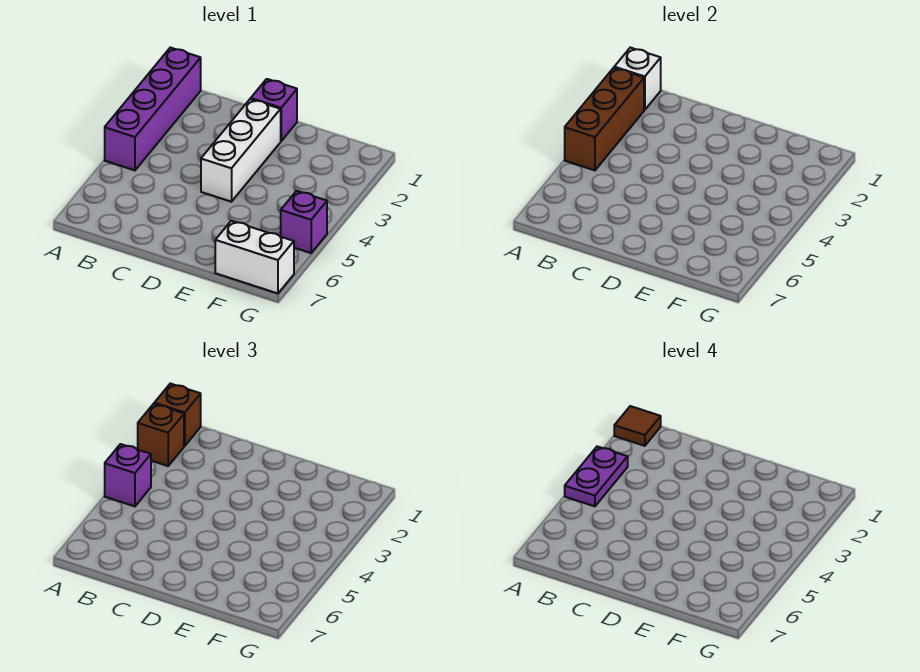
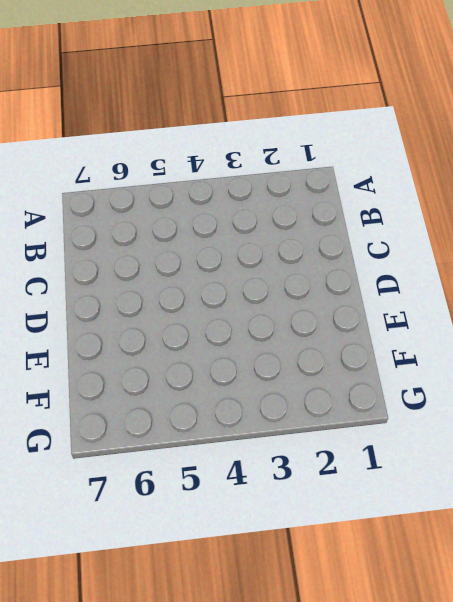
none -> purple 1x4 brick [105,48,201,170]
none -> purple 1x1 brick [251,79,297,141]
none -> white 1x3 brick [201,99,281,202]

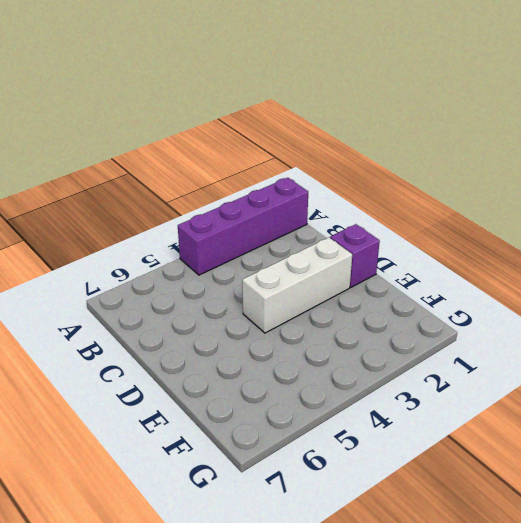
none -> white 1x2 brick [215,221,294,293]
none -> purple 1x1 brick [281,191,327,253]
none -> white 1x1 brick [614,48,661,110]

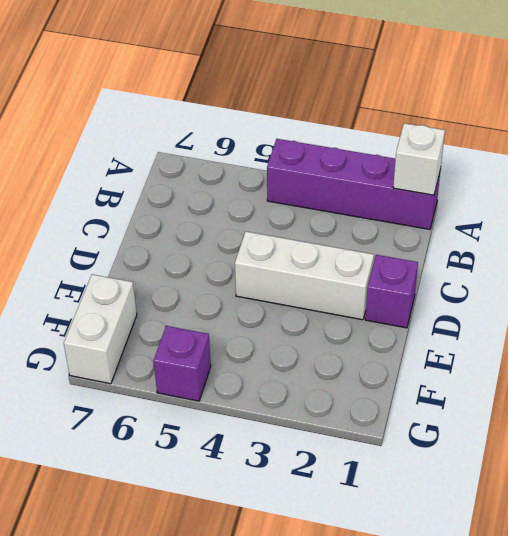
none -> brown 1x3 brick [565,68,644,170]
none -> brown 1x1 brick [154,384,201,446]
none -> brown 1x1 brick [138,404,184,466]

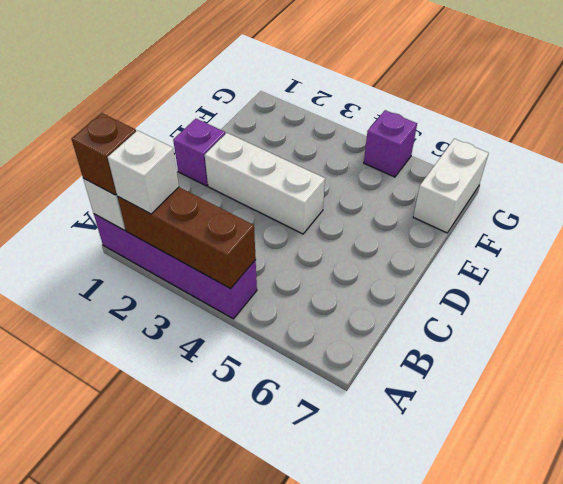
white 1x1 brick [108,131,179,214] -> brown 1x1 brick [138,404,184,466]
none -> purple 1x1 brick [105,444,151,506]
none -> brown 1x1 tile [614,406,661,446]
none -> purple 1x2 plate [565,447,628,506]

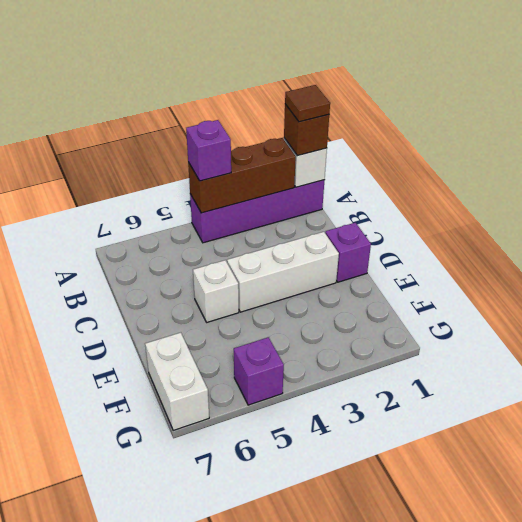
white 1x1 brick [193,260,239,322] -> none
none -> brown 1x1 brick [138,404,184,466]
none -> purple 1x2 plate [565,447,628,506]

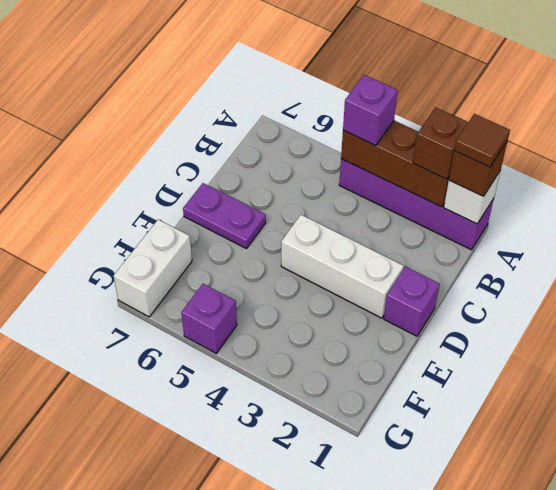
purple 1x2 plate [183,183,266,249] -> purple 1x2 plate moved to [565,447,628,506]

